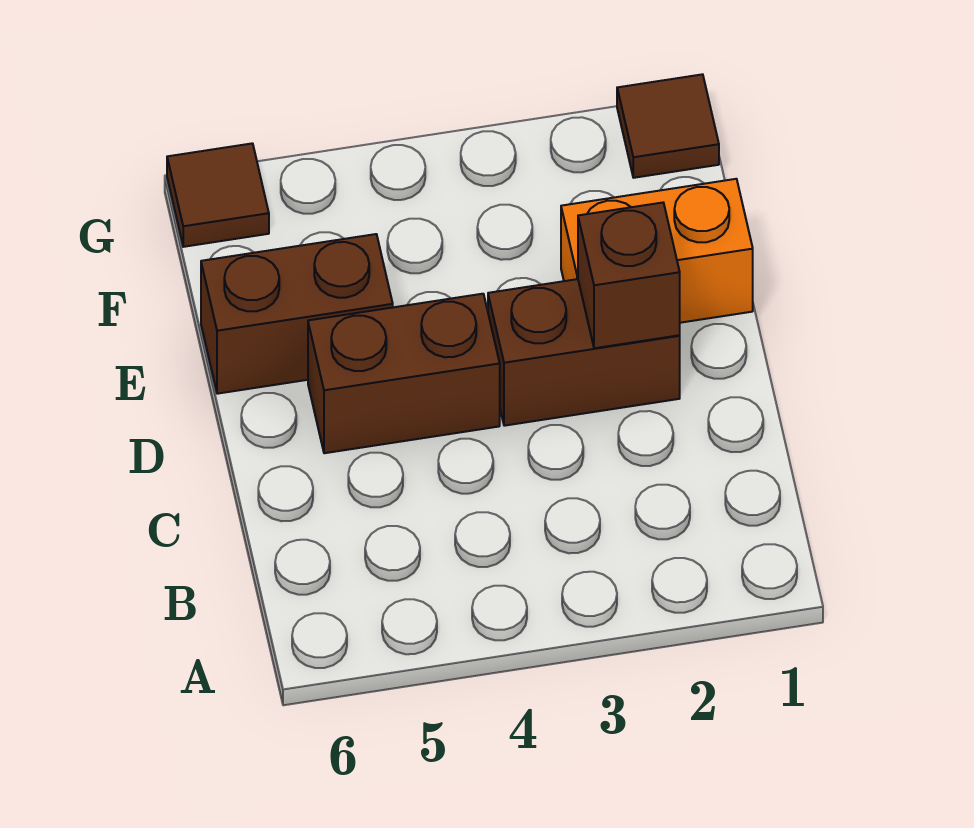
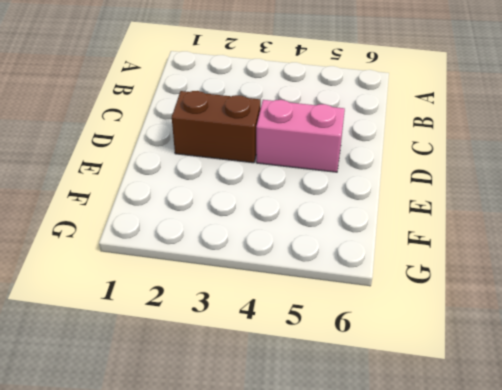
pink 1x2 brick [256,100,345,172] -> brown 1x2 brick [308,294,500,453]
none -> orange 1x2 brick [561,179,753,323]
none -> brown 1x2 brick [201,234,393,394]

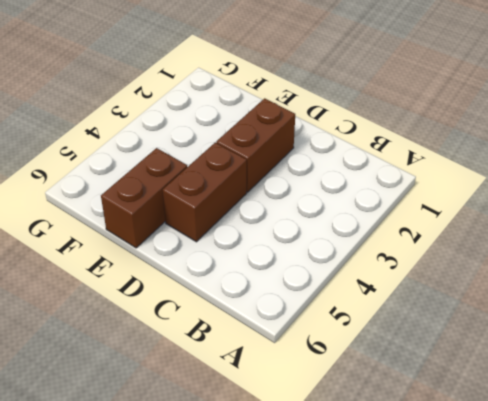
none -> orange 1x2 brick [561,179,753,323]
none -> brown 1x1 tile [617,74,719,178]

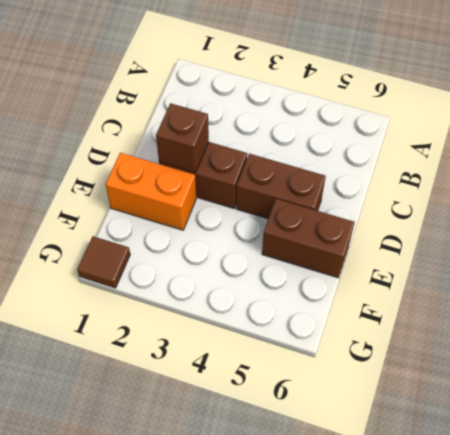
none -> brown 1x1 tile [167,143,269,247]

